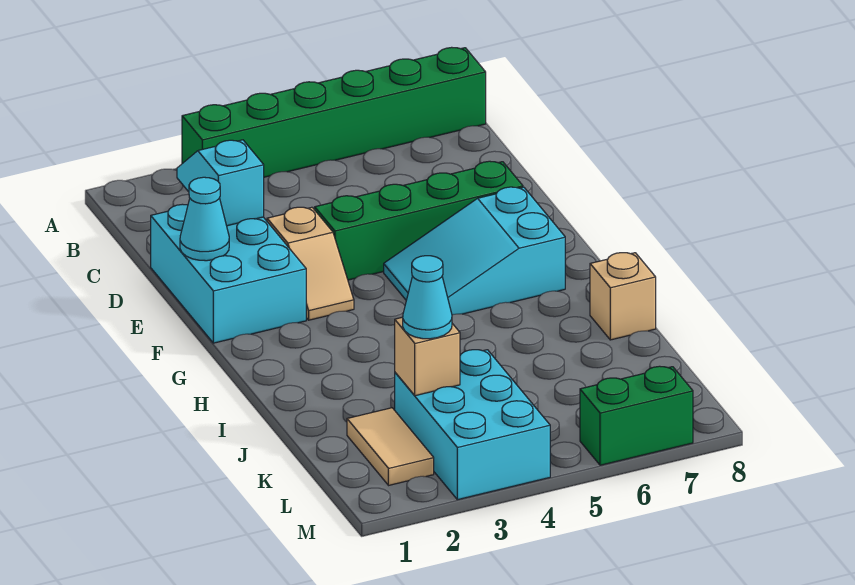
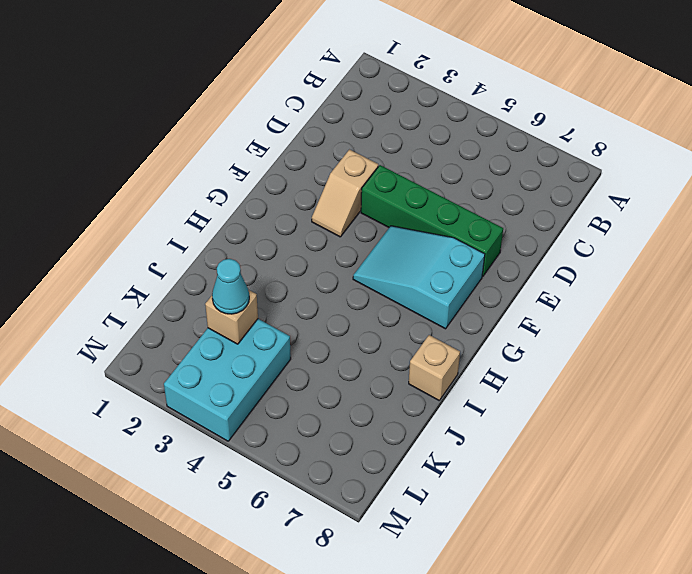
none -> green 1x6 brick [182,47,486,177]
none -> cyan 2x3 brick [151,204,306,343]
none -> tan 1x2 tile [347,408,434,486]

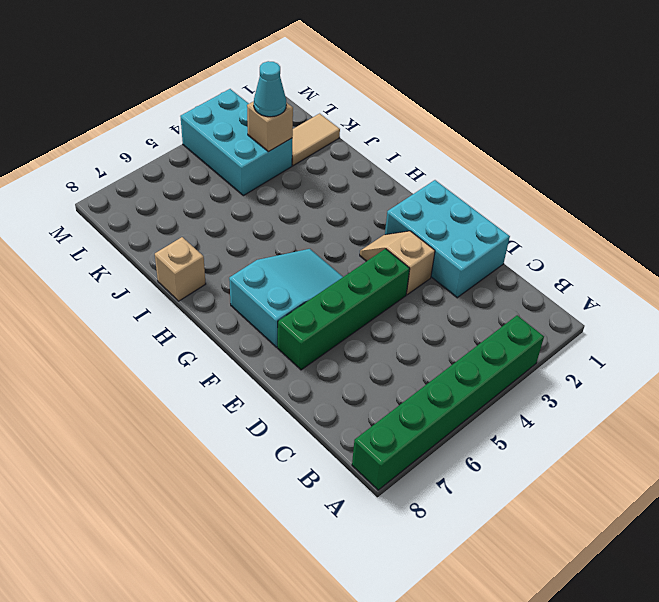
tan 1x2 tile [292,114,340,166] -> tan 1x2 tile turned to [347,408,434,486]
none -> green 1x2 brick [580,366,693,465]
none -> cyan 1x2 slope [177,140,264,226]
none -> cyan 1x1 cone [180,177,229,261]

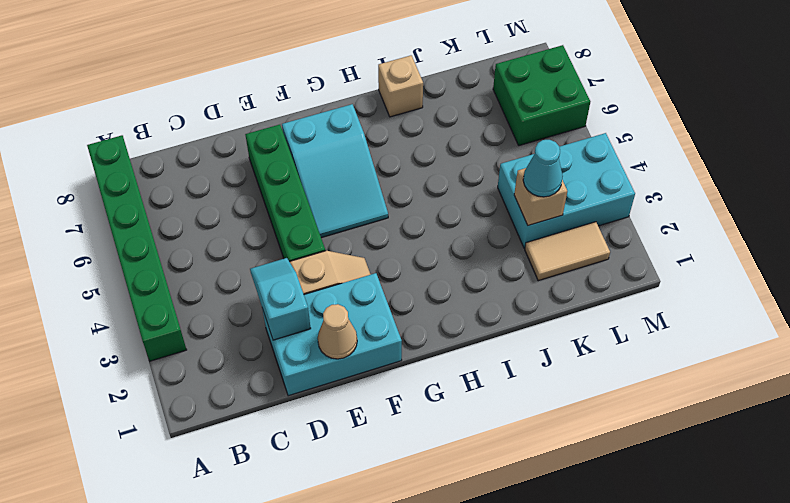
cyan 1x2 slope [250,258,311,340] -> cyan 1x2 slope turned to [177,140,264,226]
tan 1x1 cone [318,304,357,359] -> cyan 1x1 cone [180,177,229,261]
green 2x2 brick [493,45,590,146] -> green 1x2 brick [580,366,693,465]

